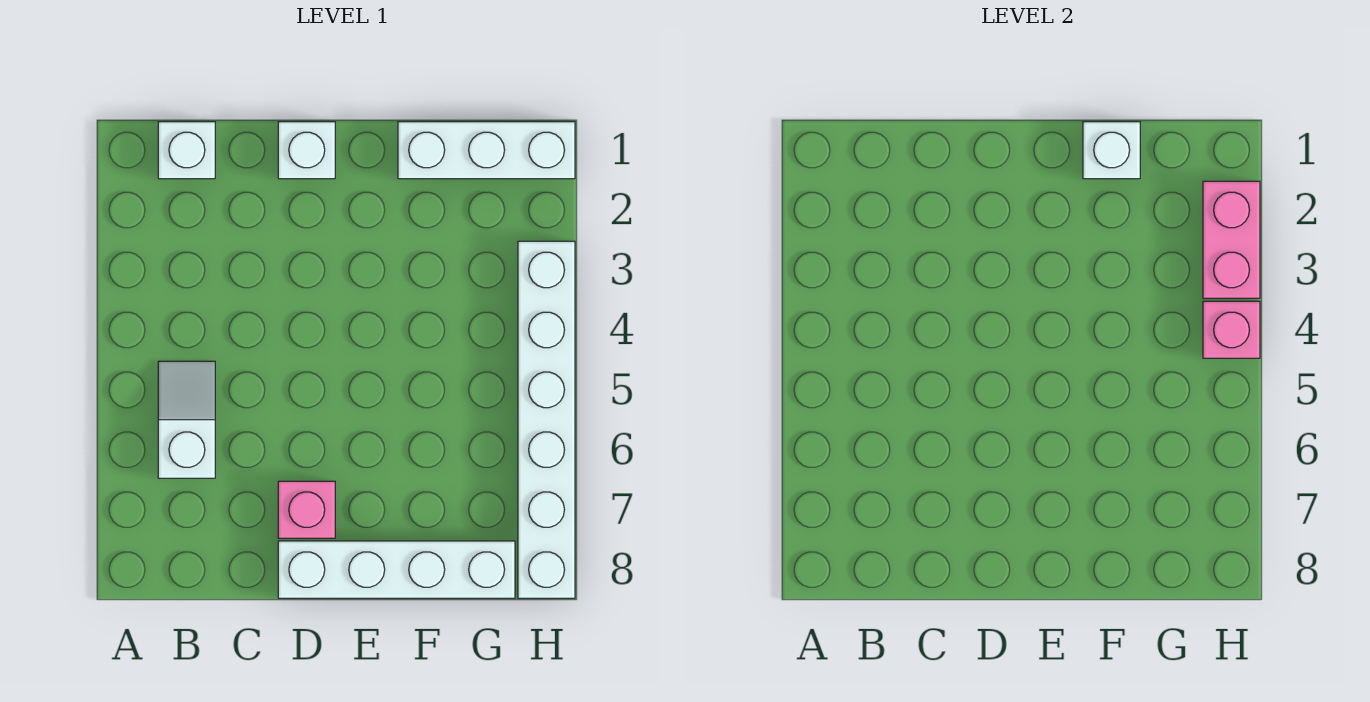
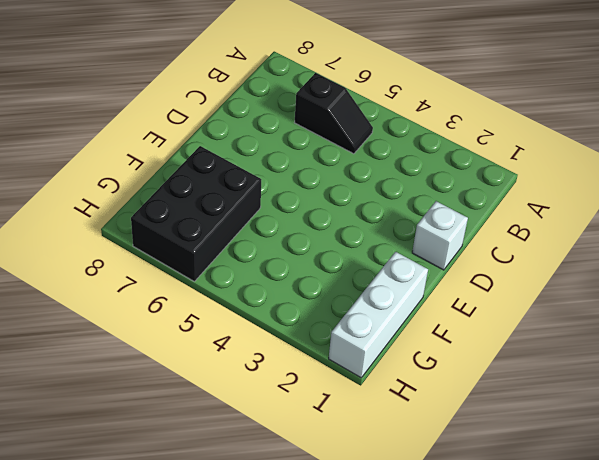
black 1x2 slope [294,73,373,154] -> white 1x2 slope [158,361,215,478]
black 2x3 brick [131,146,261,281] -> white 1x6 brick [518,241,575,598]
none -> white 1x1 brick [158,122,215,179]
none -> pink 1x1 brick [278,481,335,538]

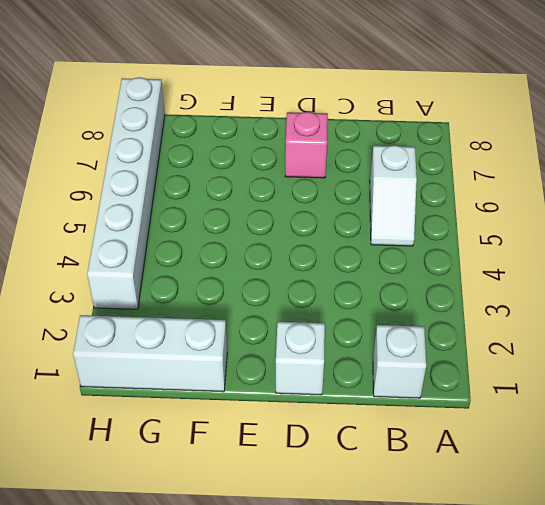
none -> white 1x4 brick [278,541,515,598]
none -> white 1x1 brick [1083,122,1140,179]

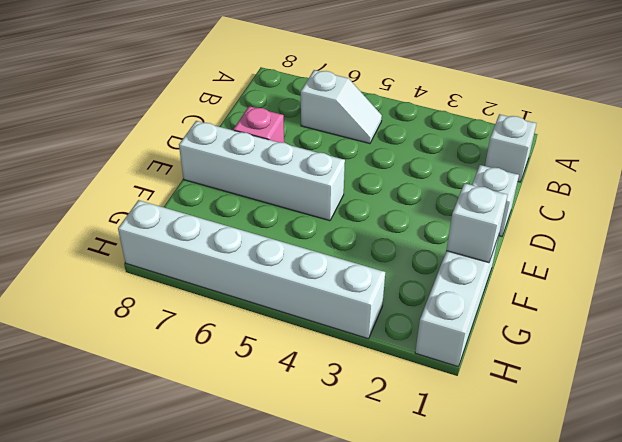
white 1x4 brick [179,121,345,221] -> white 1x4 brick turned to [278,541,515,598]
none -> pink 1x2 brick [1203,181,1260,298]
none -> pink 1x1 brick [1203,301,1260,358]

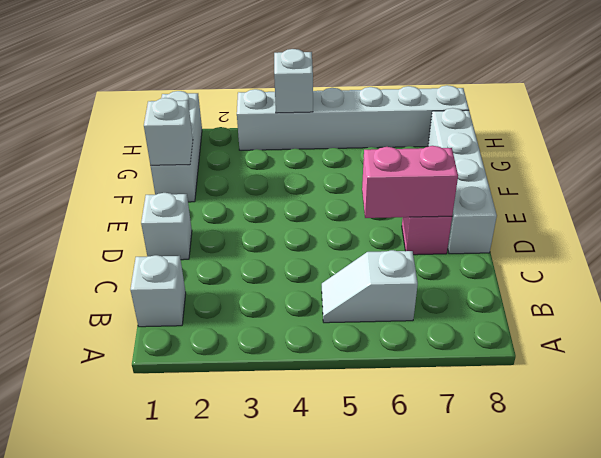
pink 1x2 brick [362,146,458,218] -> pink 1x2 brick moved to [1203,181,1260,298]
white 1x1 brick [274,49,313,113] -> pink 1x1 brick [1203,301,1260,358]

